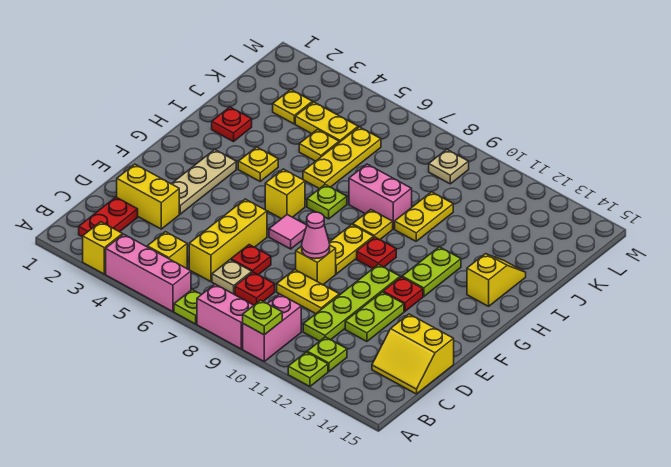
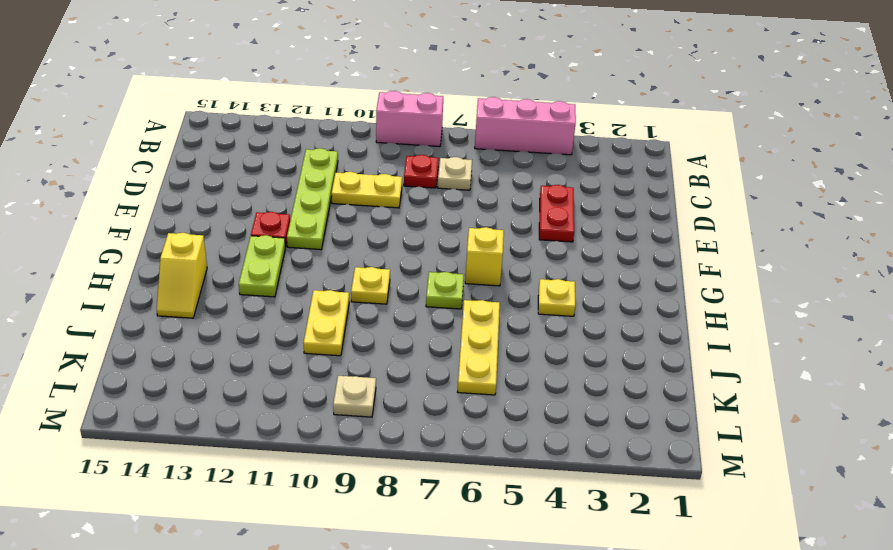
red 1x2 plate [539,185,574,242] -> red 1x2 plate moved to [79,197,138,237]
none -> yellow 1x1 brick [83,222,122,274]
none -> lime 1x1 plate [174,290,201,324]
none -> pink 1x2 brick [243,294,301,361]
none -> lime 1x1 plate [288,352,328,386]

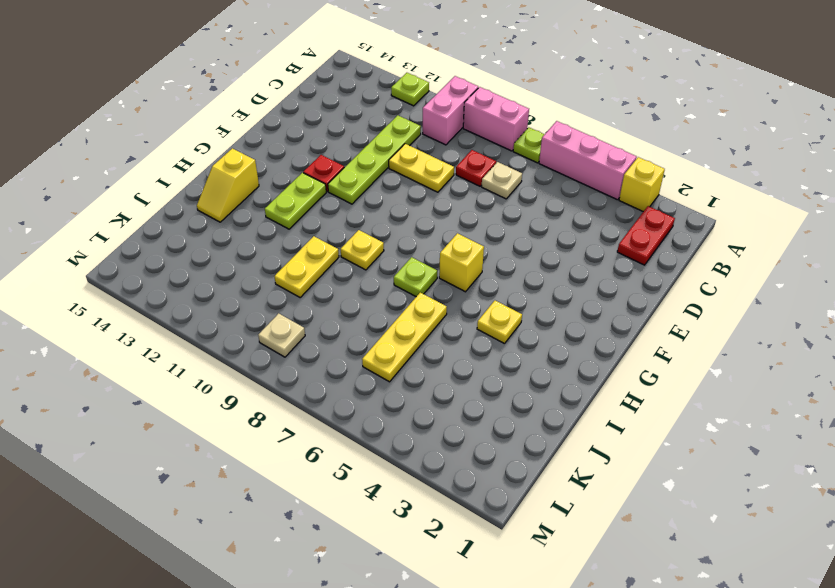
none -> yellow 1x1 brick [147,232,187,268]
none -> lime 1x1 plate [307,337,347,371]
none -> yellow 1x3 brick [189,199,267,282]
none -> yellow 2x2 slope [372,314,454,394]

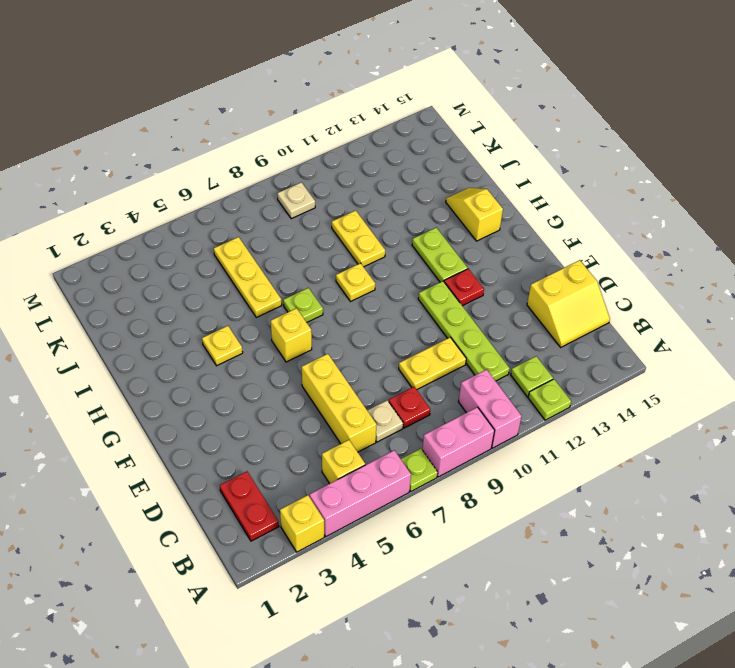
none -> yellow 1x2 brick [117,164,179,229]
none -> red 1x1 plate [231,245,271,275]
none -> lime 1x2 plate [345,292,404,341]
none -> tan 1x3 plate [172,150,236,214]

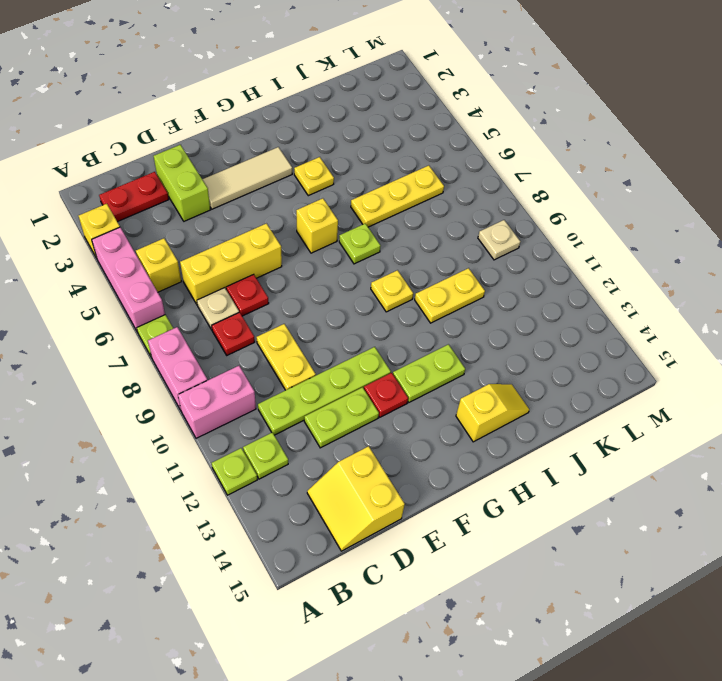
lime 1x2 brick [154,145,210,221] -> yellow 1x2 brick [117,164,179,229]
tan 1x3 tile [202,147,292,209] -> tan 1x3 plate [172,150,236,214]
none -> yellow 1x1 brick [295,246,336,285]
none -> pink 1x1 tile [269,215,307,249]
none -> yellow 1x2 plate [329,224,374,274]
none -> red 1x1 plate [357,237,396,269]

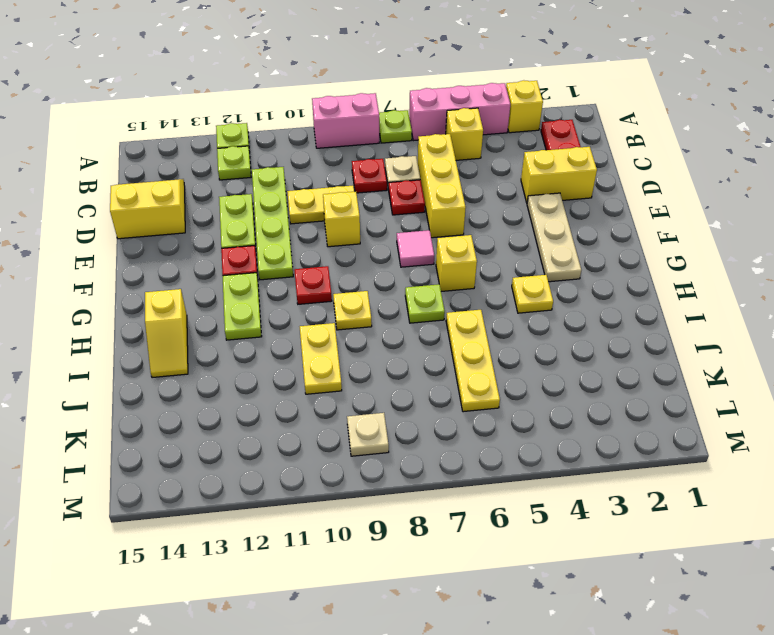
none -> pink 1x2 brick [243,294,301,361]
none -> yellow 1x2 plate [329,224,374,274]
none -> red 1x1 plate [212,107,252,142]
none -> pink 1x2 brick [349,164,412,229]

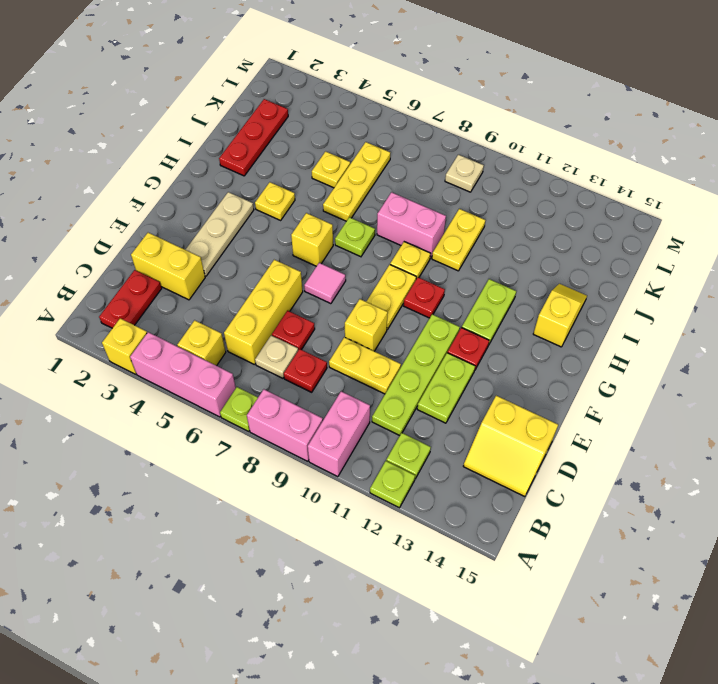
red 1x3 plate [219,99,288,176] -> red 1x1 plate [212,107,252,142]
none -> yellow 1x1 plate [273,89,312,124]
none -> yellow 1x2 plate [295,102,358,142]
none -> lime 1x1 plate [243,300,282,335]
none -> pink 1x1 cone [302,212,330,259]

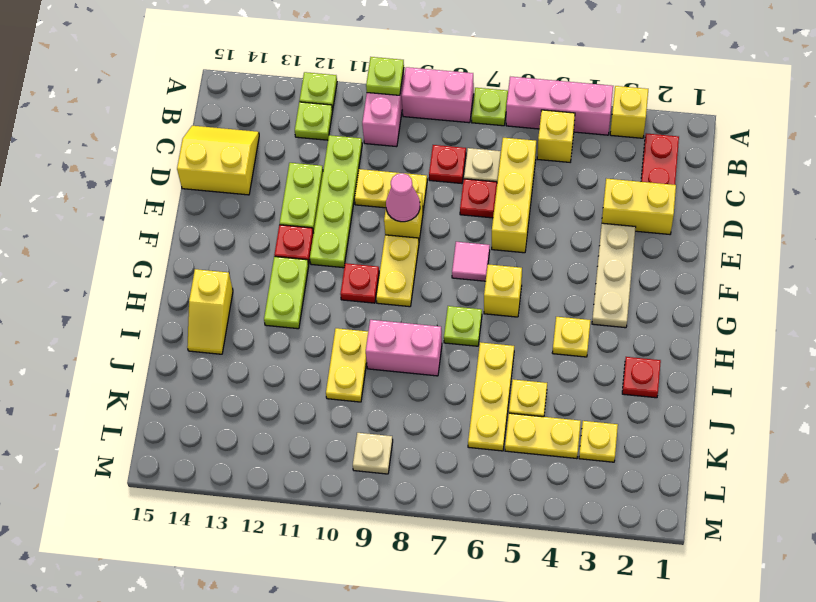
none -> yellow 1x1 plate [353,210,393,239]

